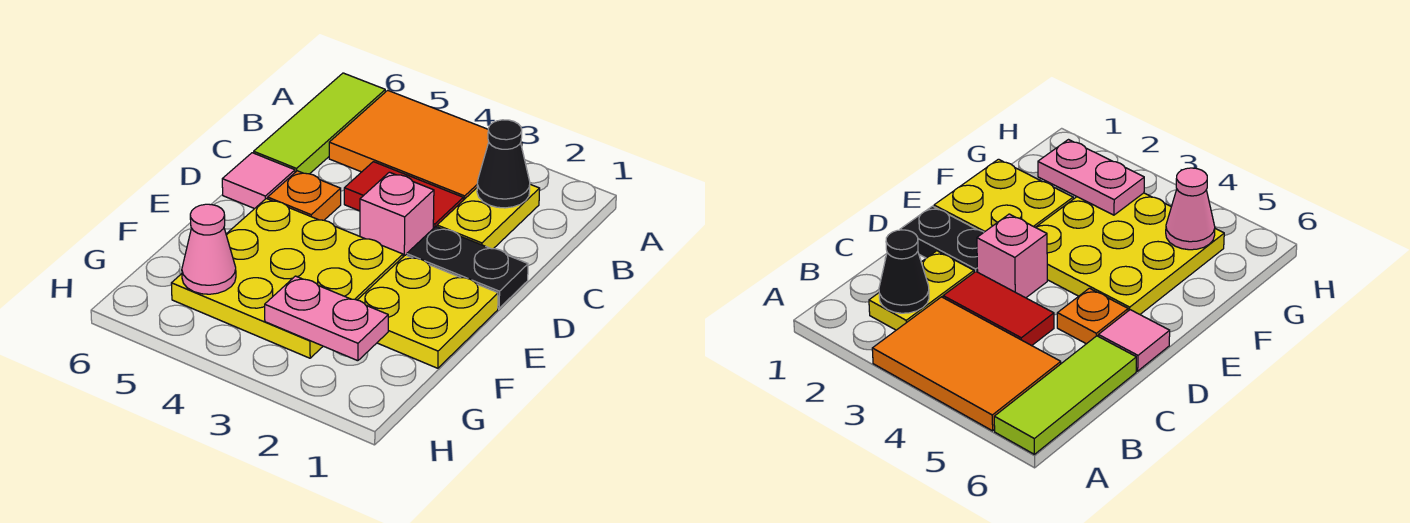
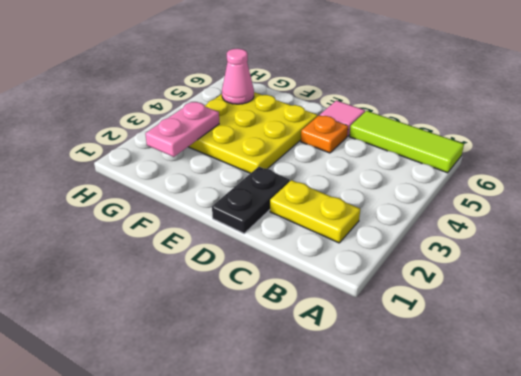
none -> orange 2x3 tile [329,90,522,200]
none -> red 1x2 tile [344,162,463,228]
none -> pink 1x1 brick [360,172,434,257]

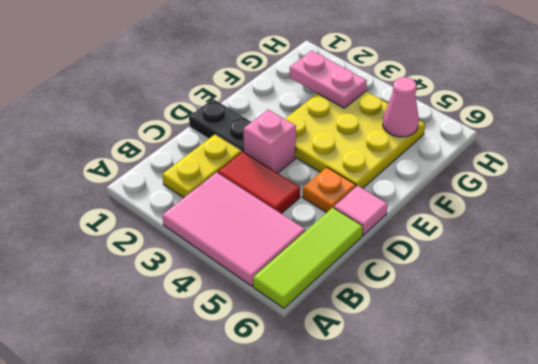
pink 2x3 tile [162,172,305,286] -> orange 2x3 tile [329,90,522,200]
none -> yellow 2x2 plate [358,255,498,368]
none -> black 1x1 cone [477,120,530,208]

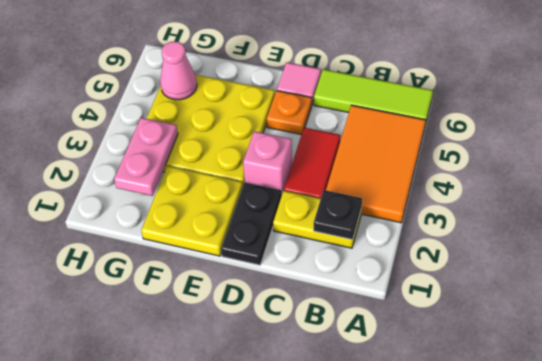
black 1x1 plate [314,190,362,240] -> black 1x1 cone [477,120,530,208]

